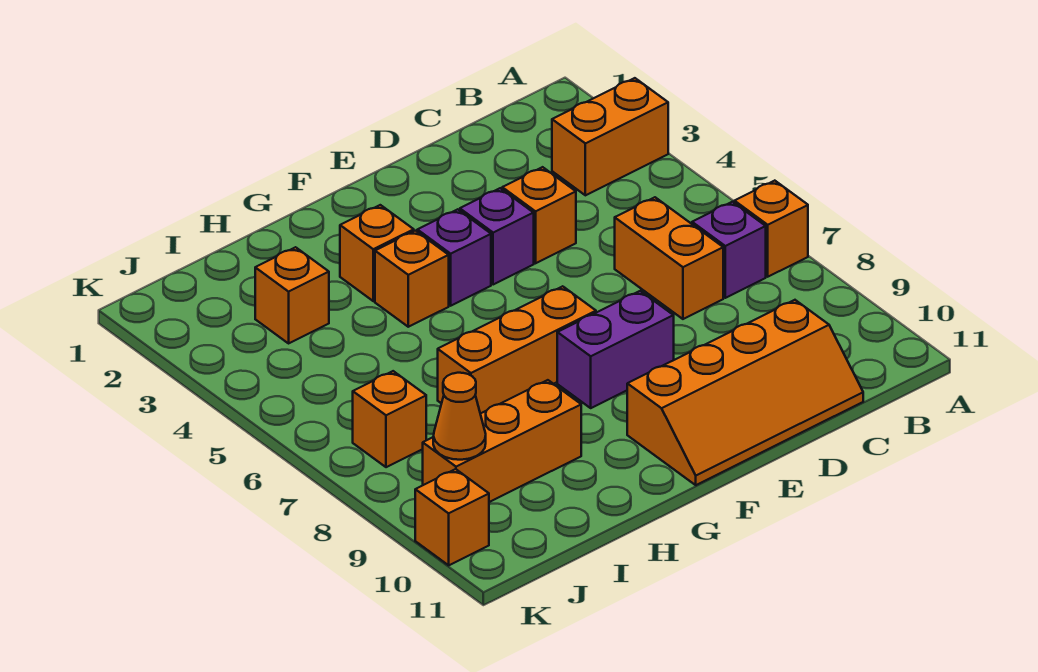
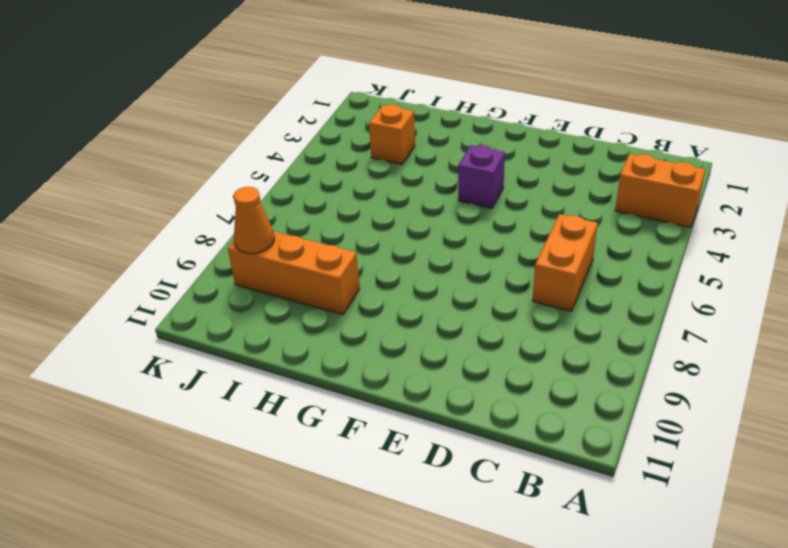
none -> orange 1x1 brick [734,181,808,277]
none -> purple 1x1 brick [692,202,766,298]
none -> orange 2x4 slope [627,300,863,485]

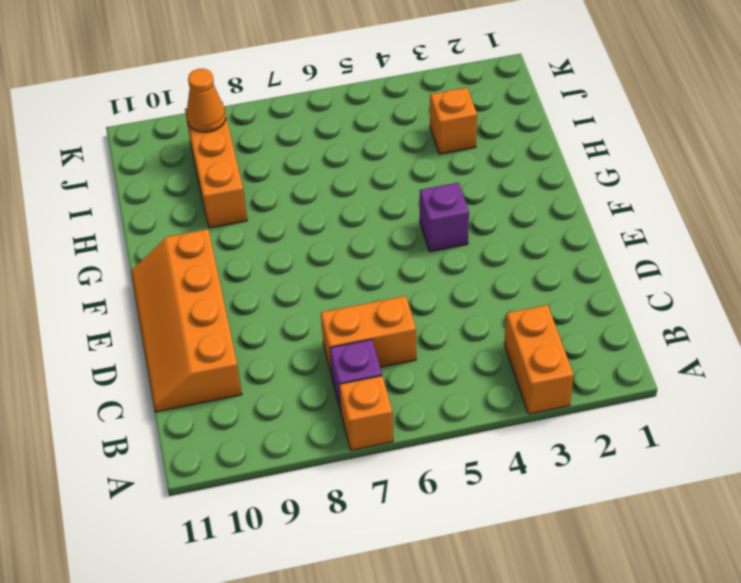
none -> orange 1x1 brick [502,167,576,263]
none -> purple 1x1 brick [460,188,534,285]
none -> purple 1x2 brick [557,291,674,408]

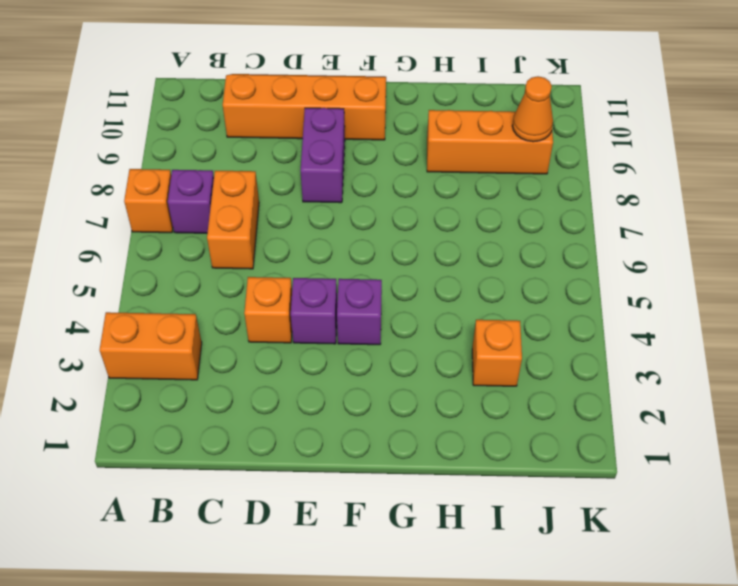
purple 1x2 brick [301,108,345,203] -> purple 1x2 brick turned to [557,291,674,408]
none -> orange 1x3 brick [438,286,596,414]
none -> orange 1x1 brick [340,205,414,301]
none -> orange 1x1 brick [375,231,449,327]

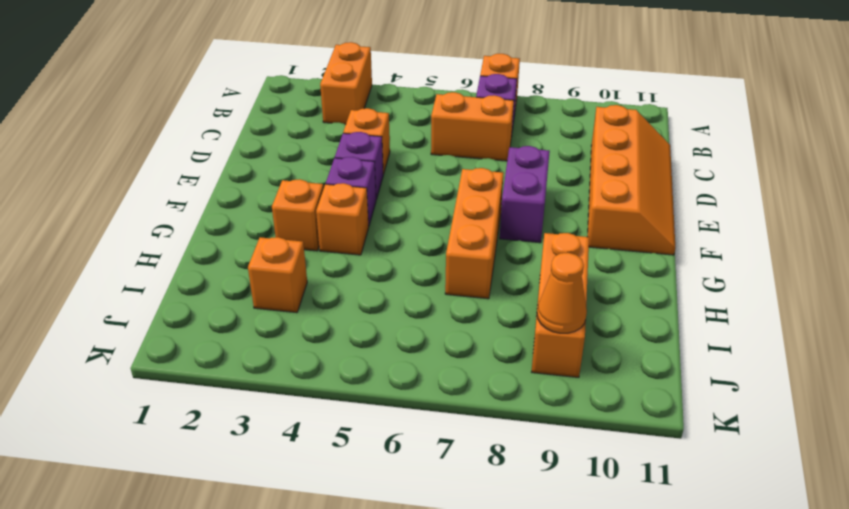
none -> orange 1x1 brick [353,371,426,467]
none -> orange 1x1 brick [415,469,489,565]

